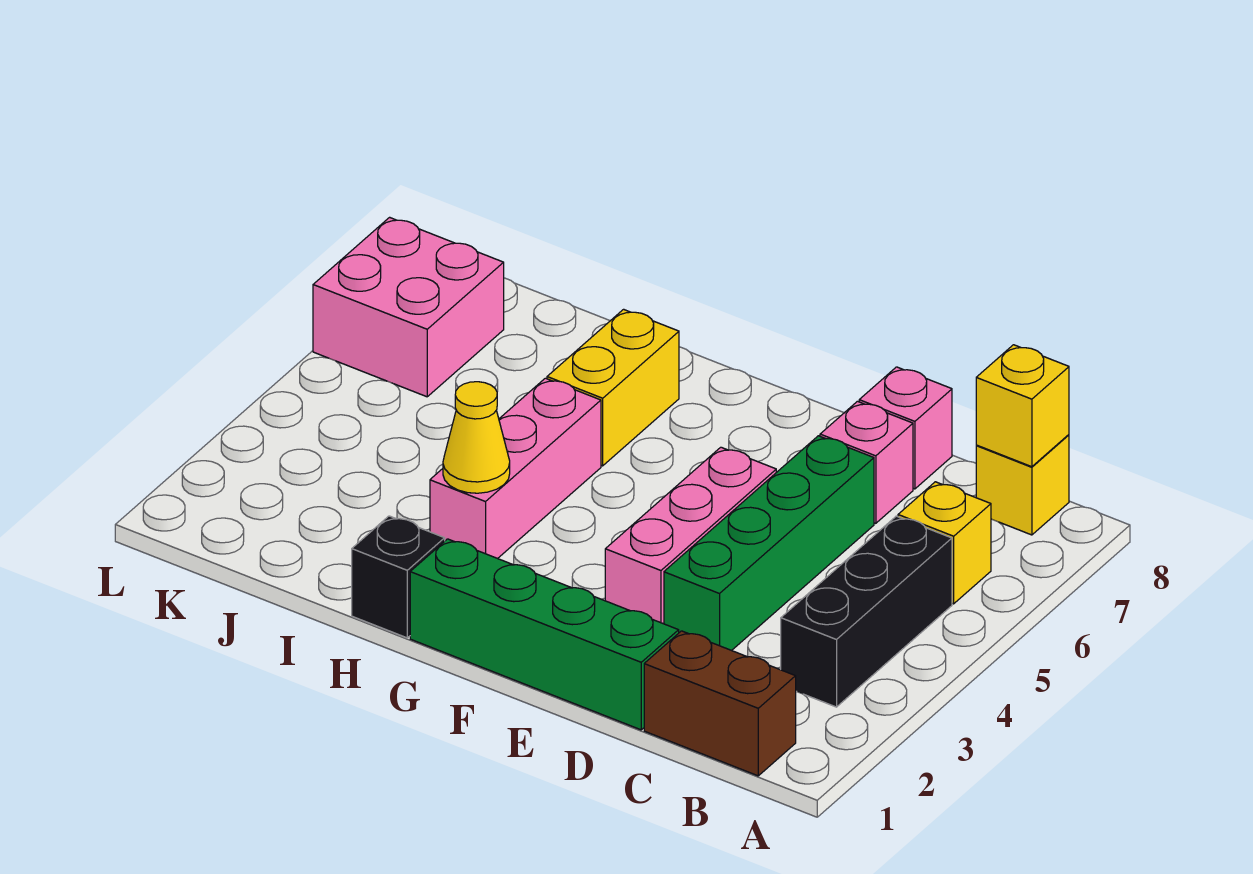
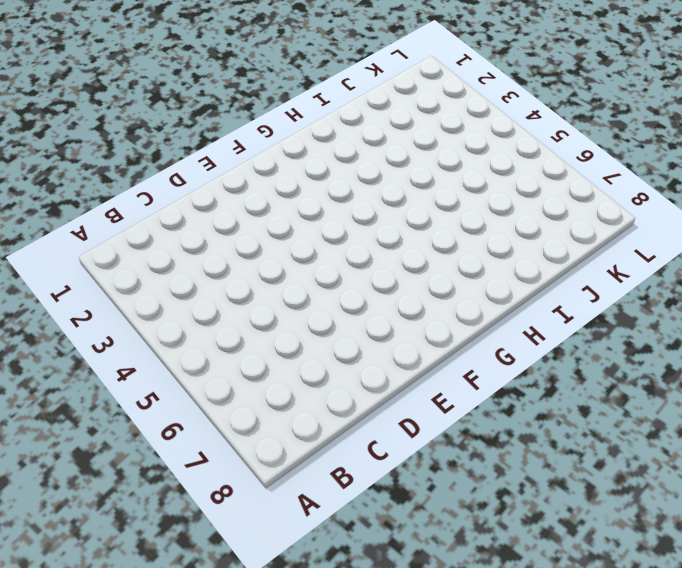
none -> brown 1x2 brick [644,631,796,776]
none -> black 1x3 brick [781,516,952,707]
none -> yellow 1x1 brick [898,482,991,604]

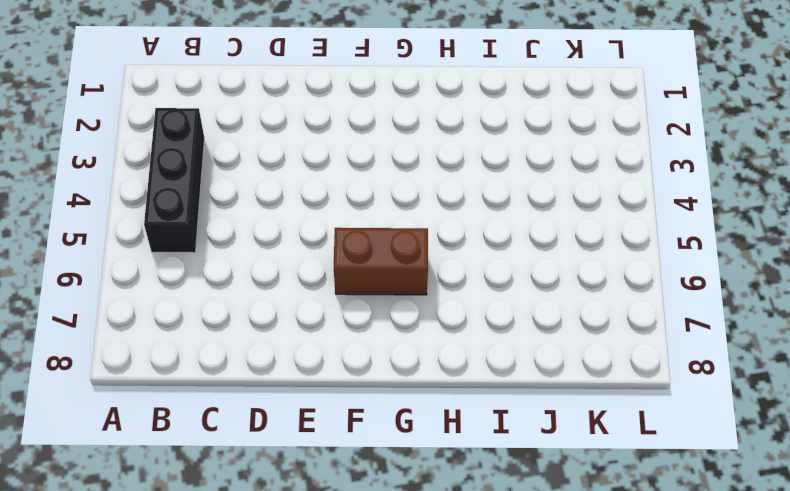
brown 1x2 brick [334,228,428,295] -> brown 1x2 brick moved to [644,631,796,776]
none -> yellow 1x1 brick [898,482,991,604]
none -> yellow 1x1 brick [976,435,1069,535]
none -> green 1x4 brick [410,539,679,730]

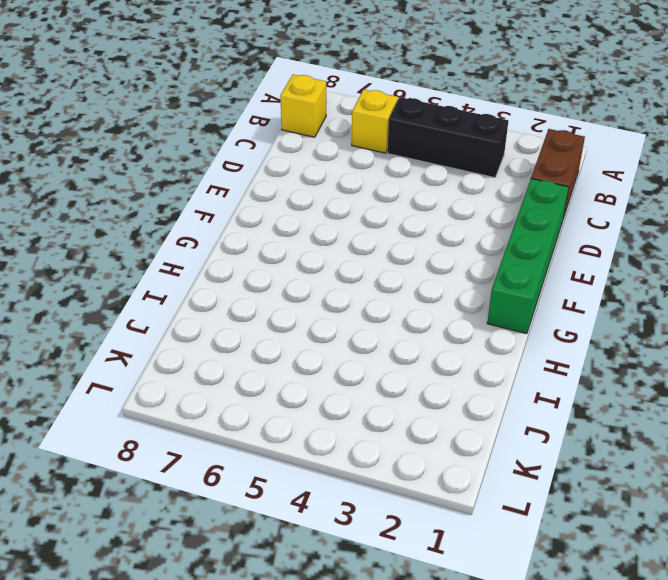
none -> green 1x4 brick [664,436,874,651]
none -> pink 1x1 brick [820,401,913,523]
none -> pink 1x1 brick [859,367,952,489]

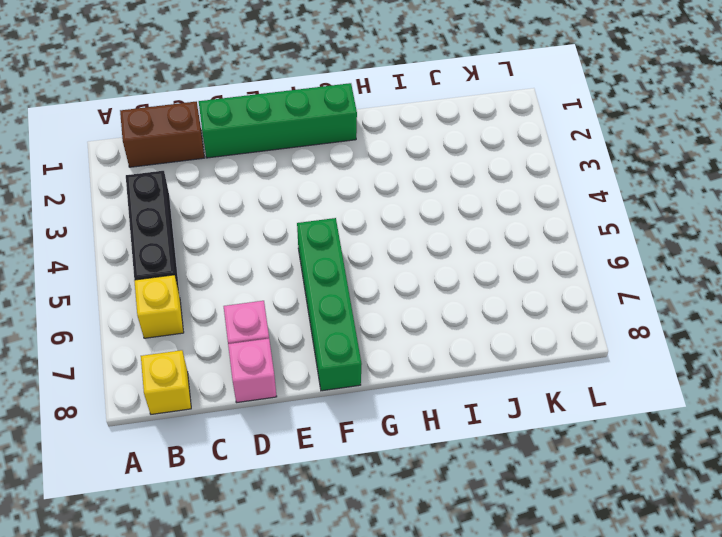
green 1x4 brick [297,218,362,391] -> green 1x4 brick moved to [664,436,874,651]
none -> pink 1x3 brick [605,447,776,624]
none -> black 1x1 brick [352,516,445,638]
none -> pink 1x3 brick [430,378,601,559]

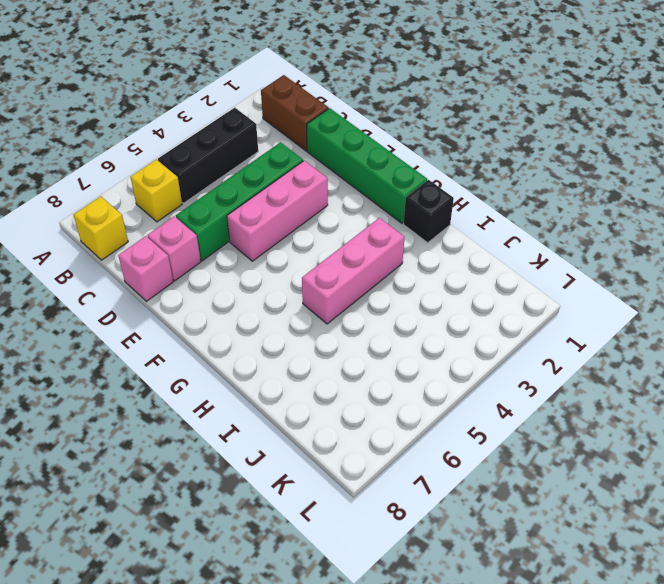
none -> yellow 1x2 brick [547,309,679,466]
none -> pink 2x2 brick [313,217,504,397]
none -> yellow 1x1 brick [976,345,1069,467]

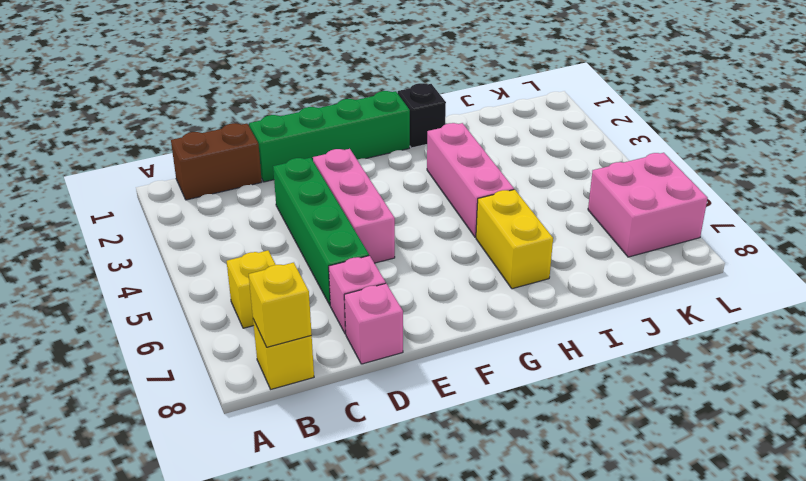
none -> black 1x3 brick [781,516,952,707]
none -> yellow 1x1 cone [443,382,510,493]

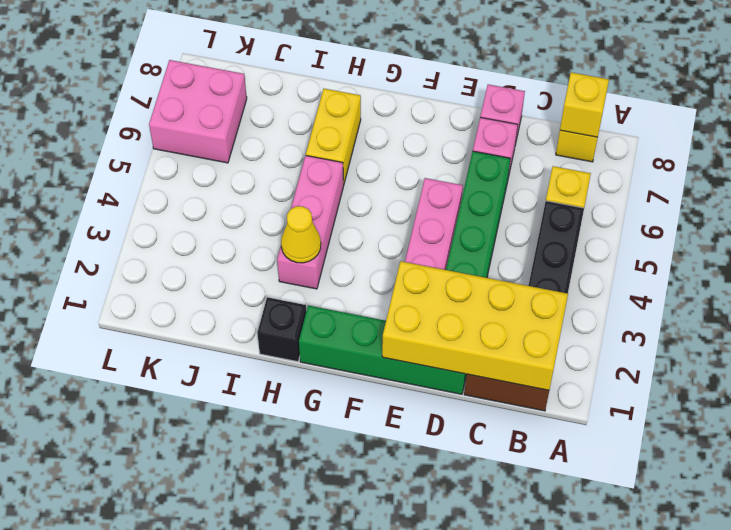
yellow 2x4 brick [382,261,568,390] -> none

